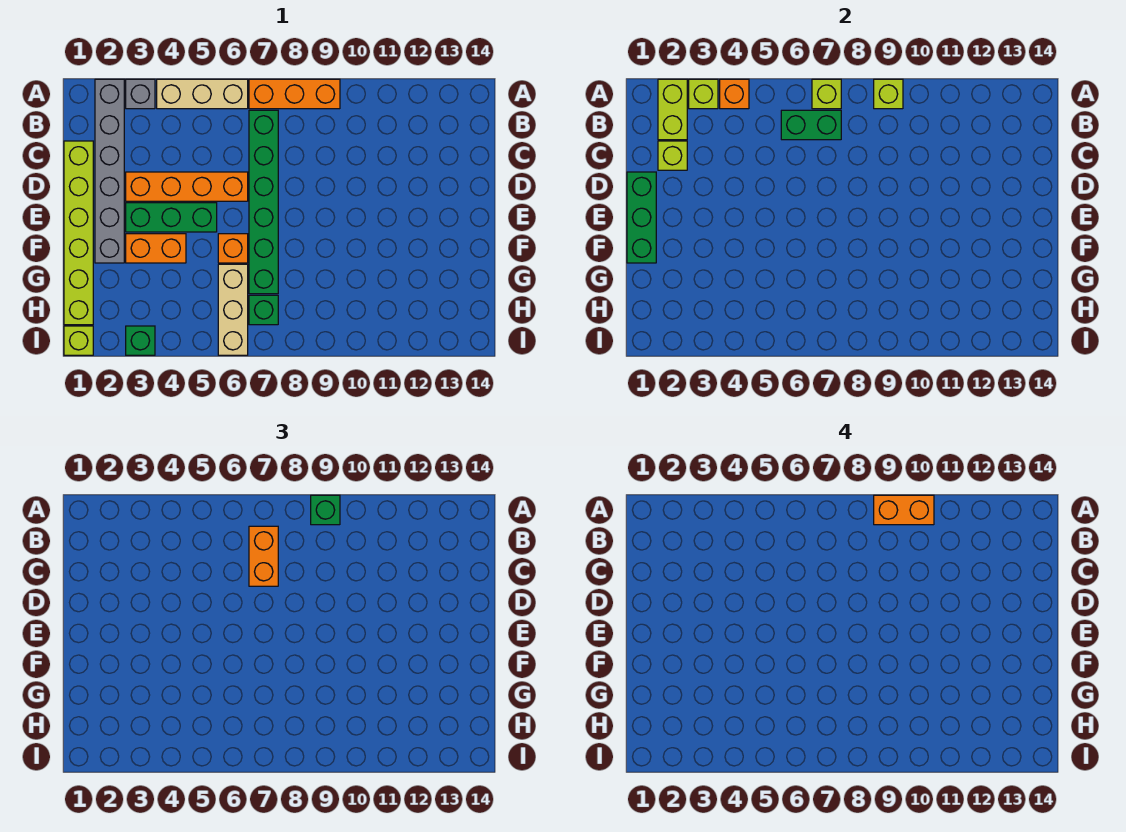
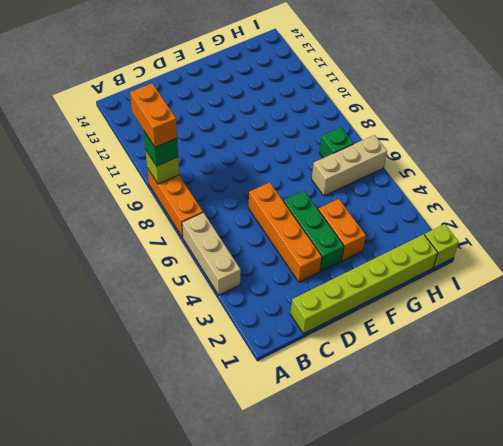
none -> grey 1x6 brick [95,79,124,263]
none -> grey 1x1 brick [126,79,155,109]
none -> green 1x6 brick [249,110,278,294]

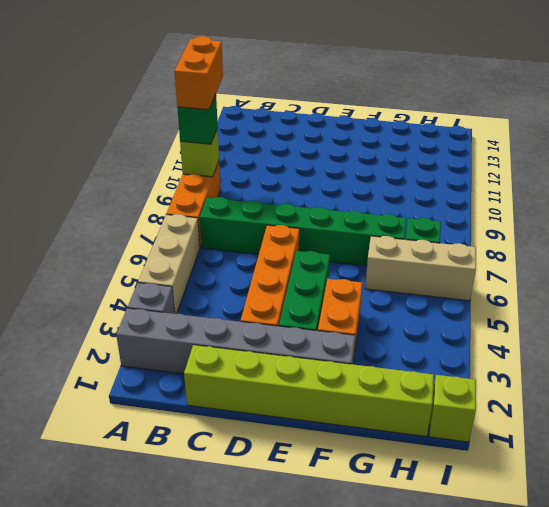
none -> orange 1x1 brick [218,234,248,263]
none -> green 1x1 brick [126,326,155,355]
none -> lime 1x2 brick [658,79,687,140]

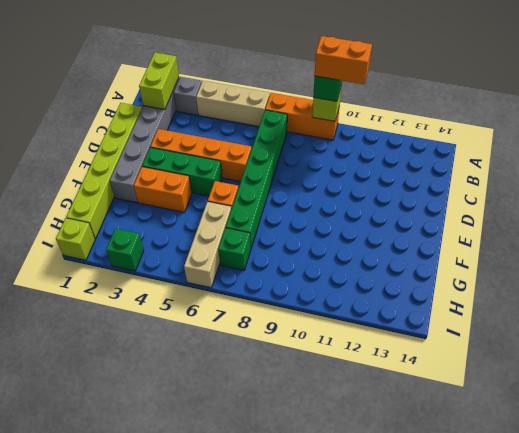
none -> lime 1x1 brick [689,79,718,109]
none -> orange 1x1 brick [720,79,749,109]
none -> lime 1x1 brick [812,79,841,109]

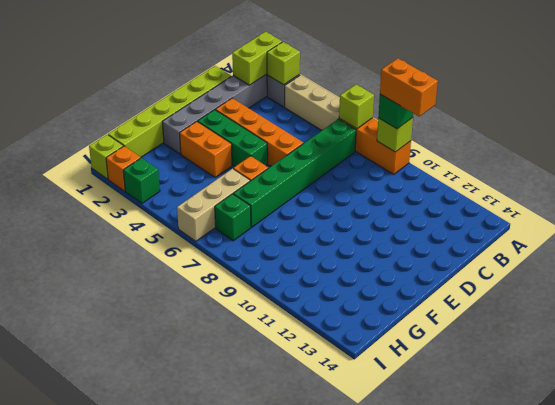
orange 1x1 brick [106,146,141,191] -> orange 1x1 brick moved to [720,79,749,109]
none -> green 1x2 brick [781,110,841,140]
none -> lime 1x1 brick [658,141,687,170]
none -> green 1x3 brick [627,172,656,263]

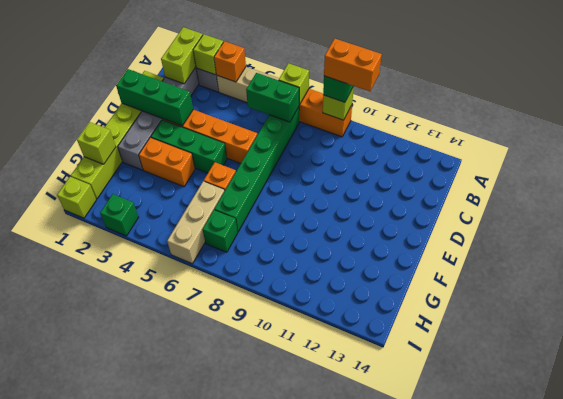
green 1x3 brick [116,69,193,126] -> green 1x3 brick turned to [627,172,656,263]
lime 1x1 brick [77,122,116,164] -> lime 1x1 brick moved to [658,141,687,170]
none -> orange 1x2 brick [249,526,278,586]

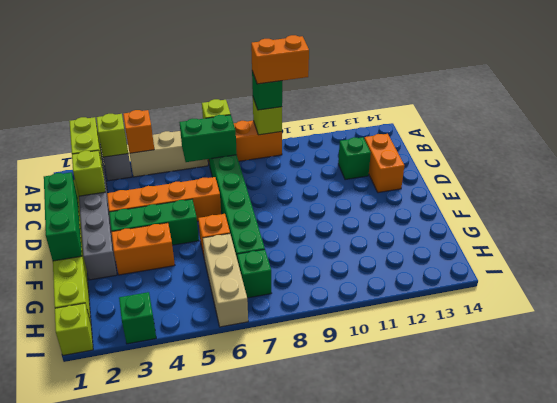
green 1x1 brick [338,137,371,180] -> none
orange 1x2 brick [364,134,404,193] -> orange 1x2 brick moved to [249,526,278,586]

